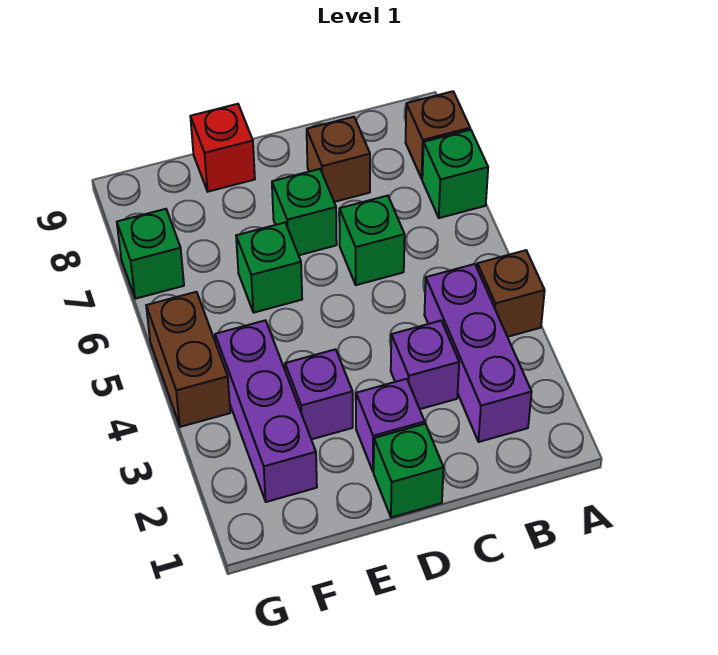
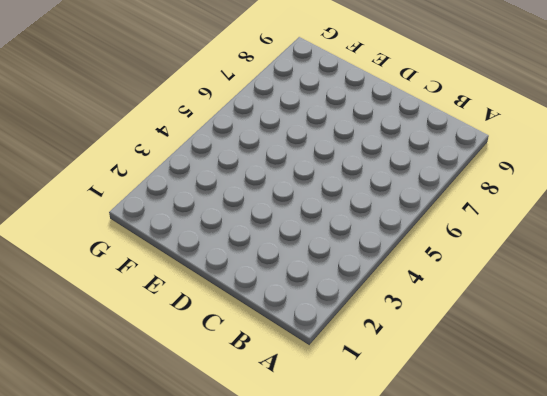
none -> brown 1x1 brick [477,250,545,337]
none -> green 1x1 brick [422,130,488,218]
none -> brown 1x1 brick [406,91,470,179]

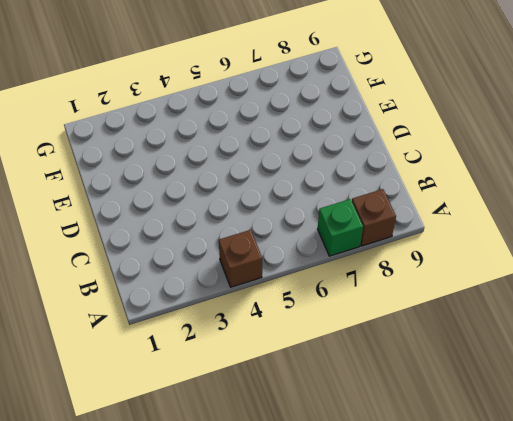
none -> purple 1x3 brick [424,264,532,442]
none -> purple 1x1 brick [391,321,459,409]
none -> green 1x1 brick [339,196,405,285]

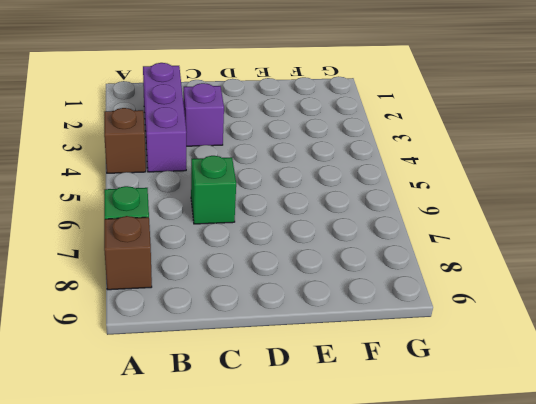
none -> brown 1x1 brick [307,117,370,202]
none -> green 1x1 brick [374,424,444,517]
none -> purple 1x1 brick [356,379,425,472]

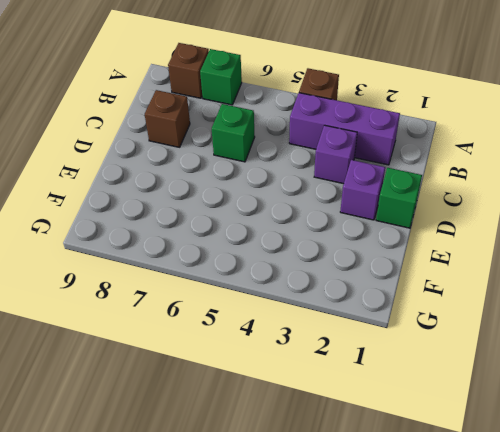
none -> green 1x1 brick [272,169,337,255]
none -> purple 1x1 brick [285,349,353,439]
none -> green 1x1 brick [236,223,302,313]

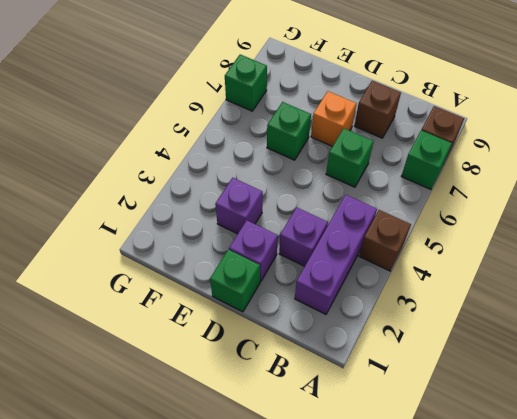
orange 1x1 brick [311,91,356,147] -> green 1x1 brick [272,169,337,255]
none -> red 1x1 brick [190,104,255,192]
none -> purple 1x3 brick [215,320,317,502]
none -> brown 1x2 brick [146,292,230,427]

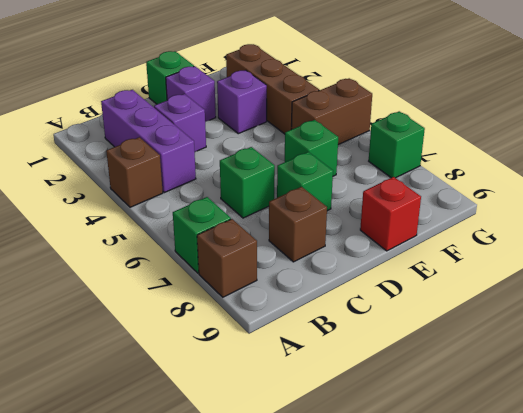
brown 1x3 brick [226,44,319,134] -> purple 1x3 brick [215,320,317,502]
brown 1x2 brick [292,78,372,145] -> brown 1x2 brick turned to [146,292,230,427]

